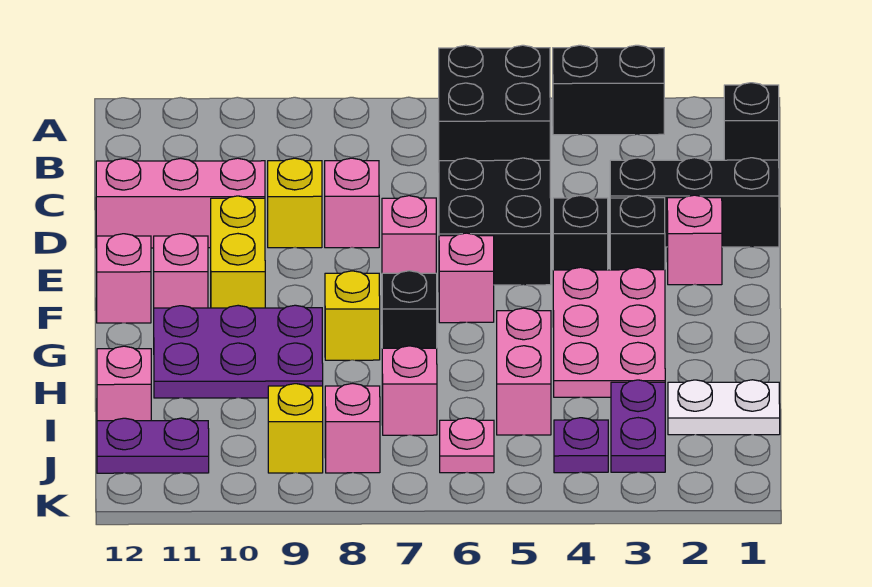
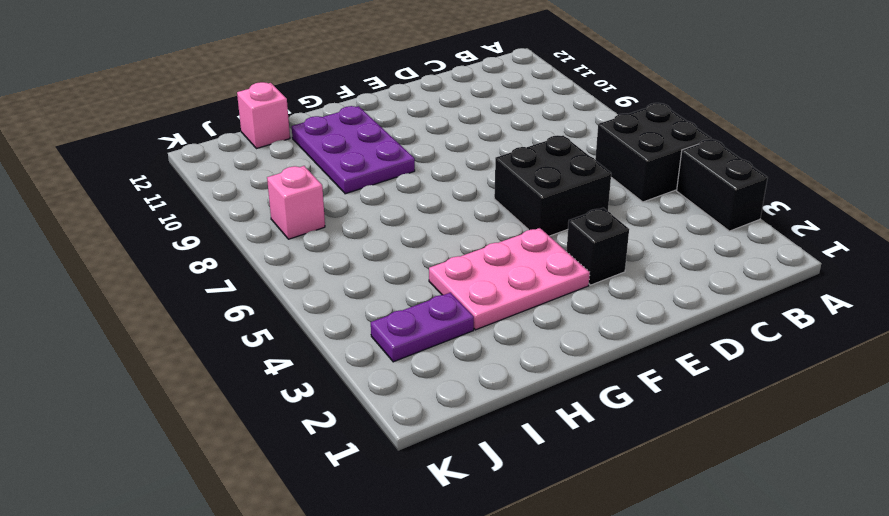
none -> black 1x1 brick [724,83,779,160]
none -> black 1x3 brick [610,158,779,247]
none -> pink 1x1 brick [325,158,379,248]
none -> yellow 1x1 brick [268,158,322,248]

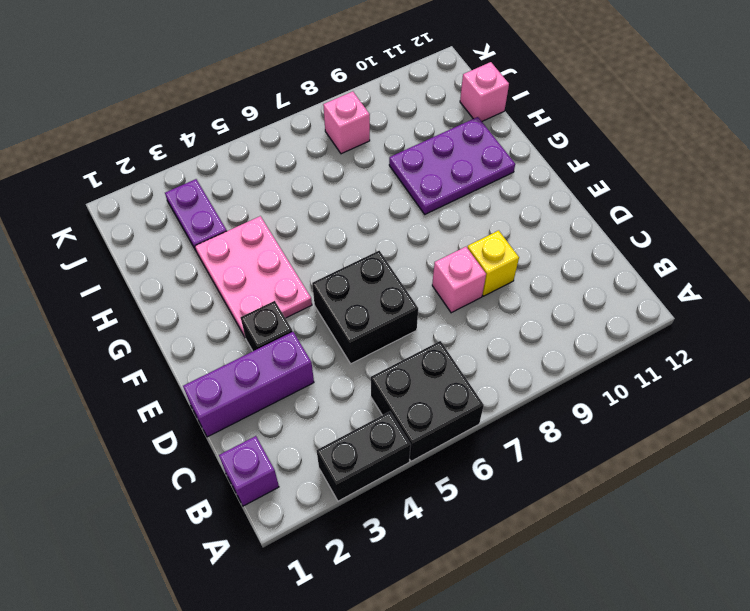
purple 1x1 brick [219,436,279,506] -> black 1x1 brick [724,83,779,160]
purple 1x3 brick [183,332,314,437] -> black 1x3 brick [610,158,779,247]
none -> pink 1x3 brick [96,158,265,248]
none -> pink 1x1 brick [667,195,722,285]
none -> black 1x1 brick [553,195,608,270]
none -> pink 1x1 brick [382,196,436,273]

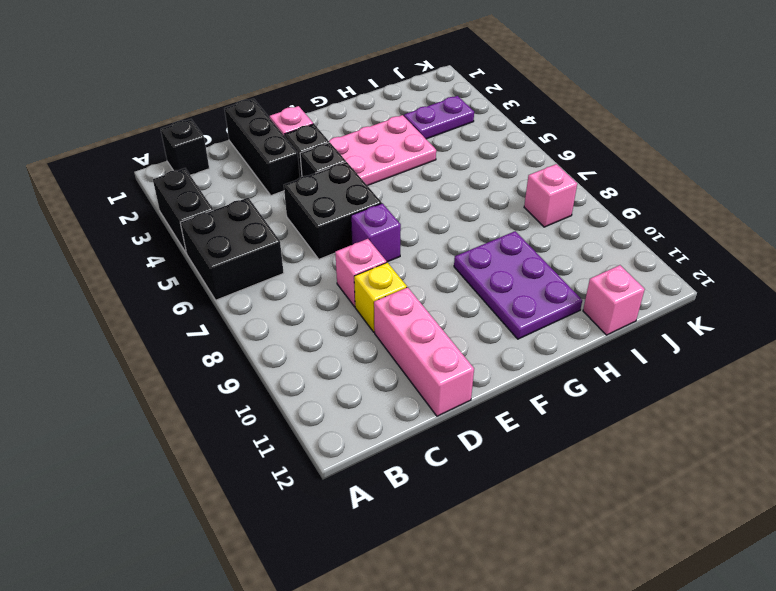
purple 1x1 brick [351,203,401,262] -> pink 1x1 brick [382,196,436,273]
none -> yellow 1x2 brick [211,196,265,308]
none -> pink 1x1 brick [439,233,494,323]
none -> pink 1x1 brick [154,234,208,308]
none -> pink 1x1 brick [97,234,151,323]

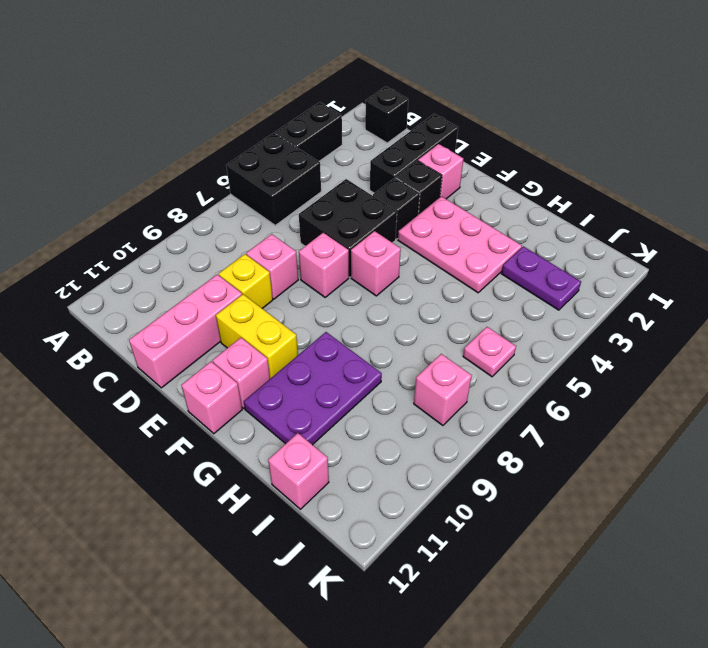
none -> black 1x1 brick [382,271,437,348]
none -> yellow 1x1 brick [325,271,380,360]
none -> pink 1x2 brick [497,308,551,435]
none -> white 1x2 plate [668,380,780,435]

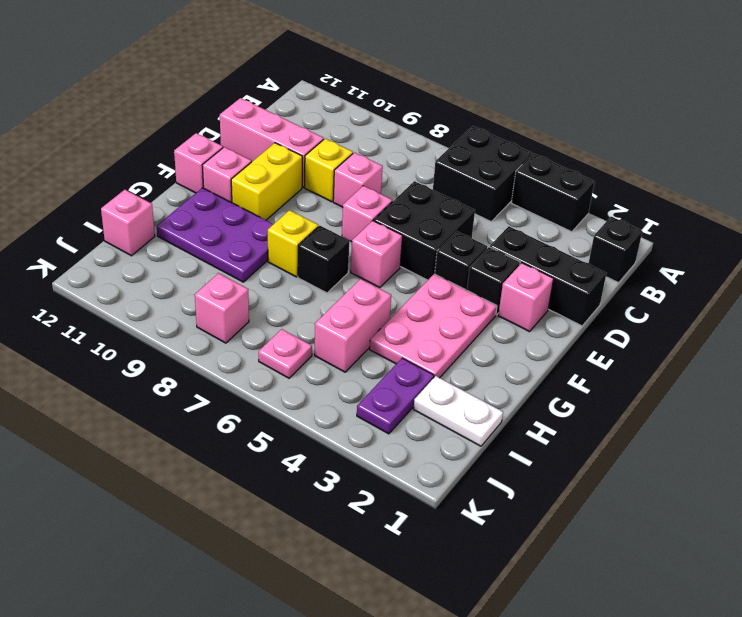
none -> pink 1x1 brick [382,346,437,435]
none -> purple 1x1 plate [554,418,608,473]
none -> yellow 1x1 brick [268,384,323,473]
none -> purple 1x2 plate [97,418,209,473]

